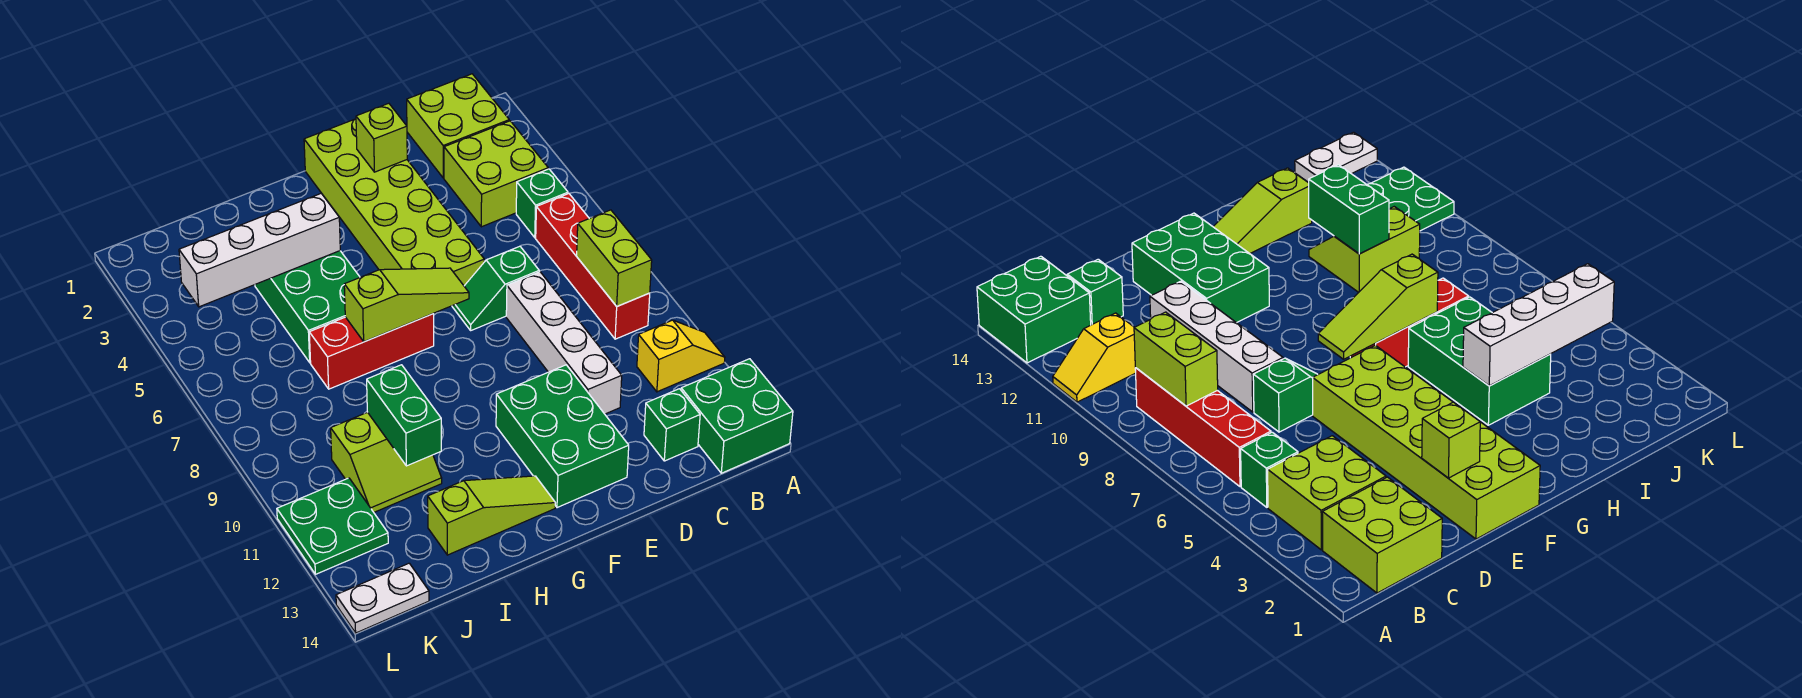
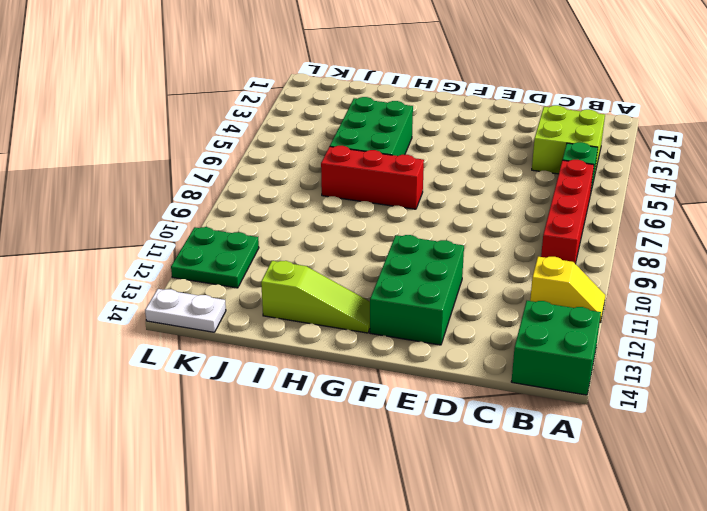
none -> lime 2x2 brick [407,74,509,178]
none -> green 1x1 brick [644,389,700,461]
none -> green 1x2 slope [452,246,539,330]

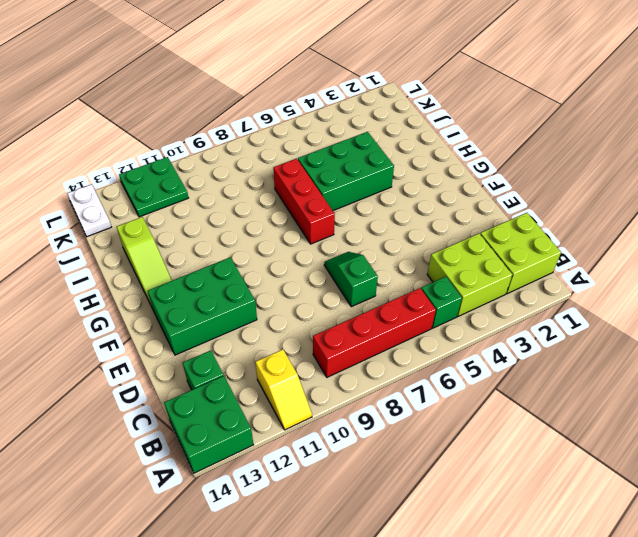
none -> white 1x4 brick [506,272,622,414]
none -> lime 2x6 brick [304,119,484,286]
none -> lime 2x2 slope [331,412,442,512]

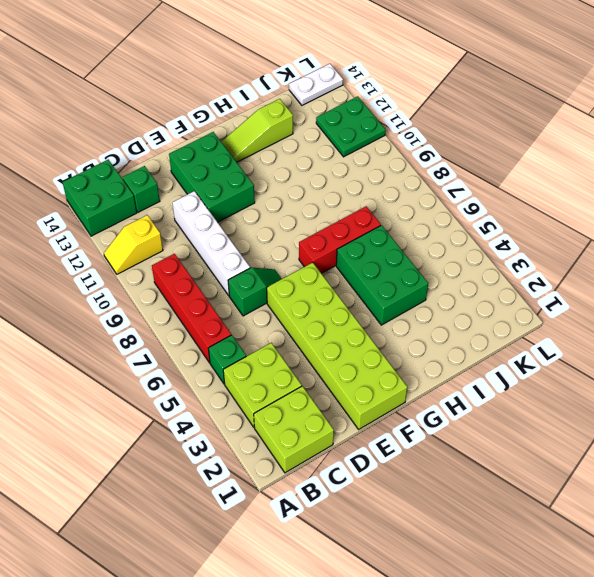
none -> lime 2x2 slope [331,412,442,512]
none -> lime 1x2 brick [577,210,652,306]
none -> lime 1x1 brick [356,103,407,172]

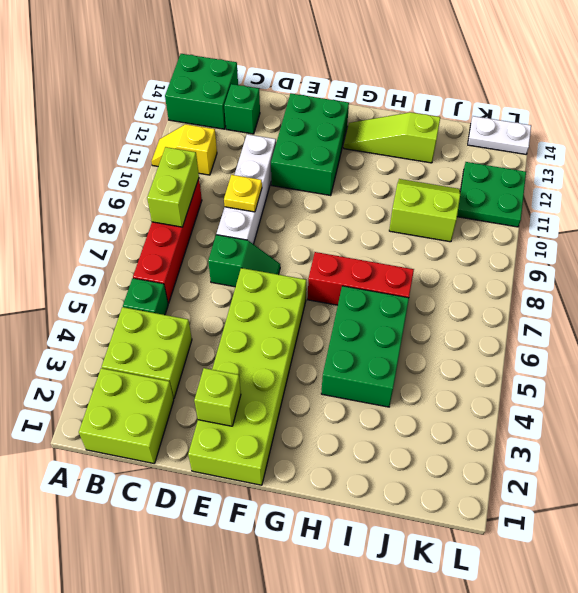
yellow 1x1 plate [224,175,262,212] -> none
none -> lime 1x3 slope [344,268,469,342]
none -> white 1x4 brick [179,193,340,307]
none -> green 1x2 brick [367,365,441,466]

